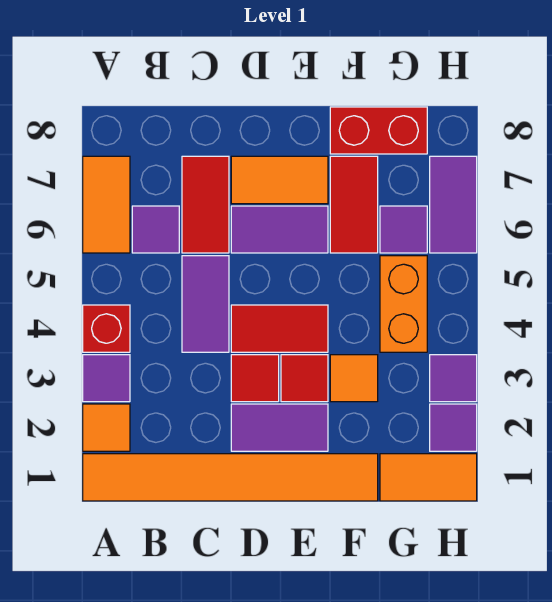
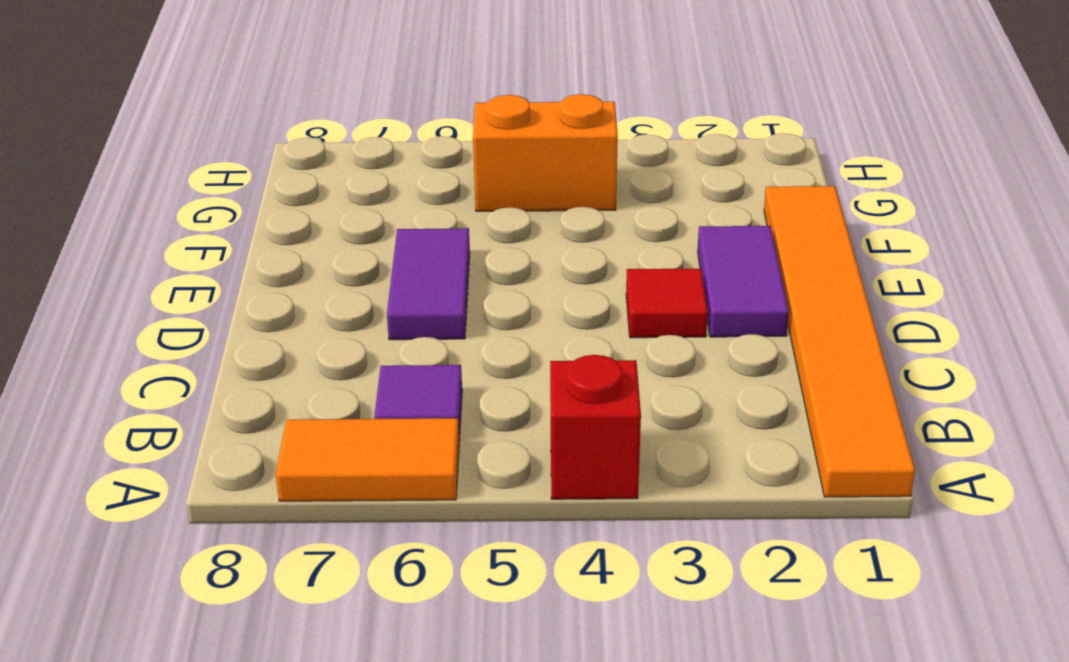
none -> orange 1x1 tile [83,404,130,451]
none -> purple 1x1 tile [83,355,130,402]
none -> purple 1x2 tile [182,256,229,352]

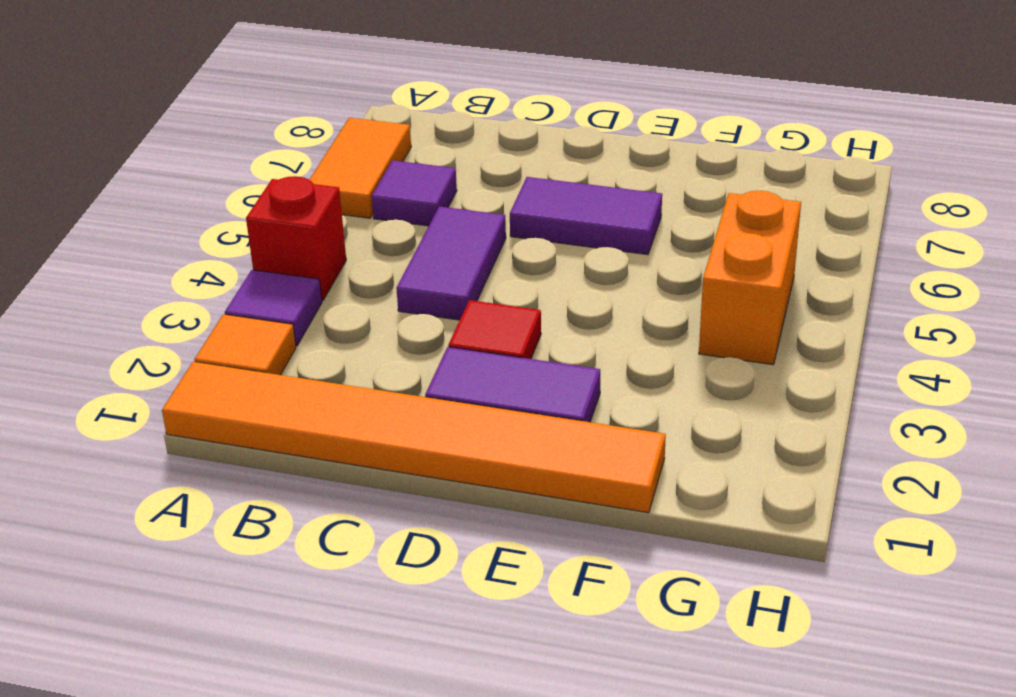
none -> red 1x2 tile [182,156,229,253]
none -> red 1x2 tile [231,305,328,352]
none -> orange 1x2 tile [231,156,328,204]

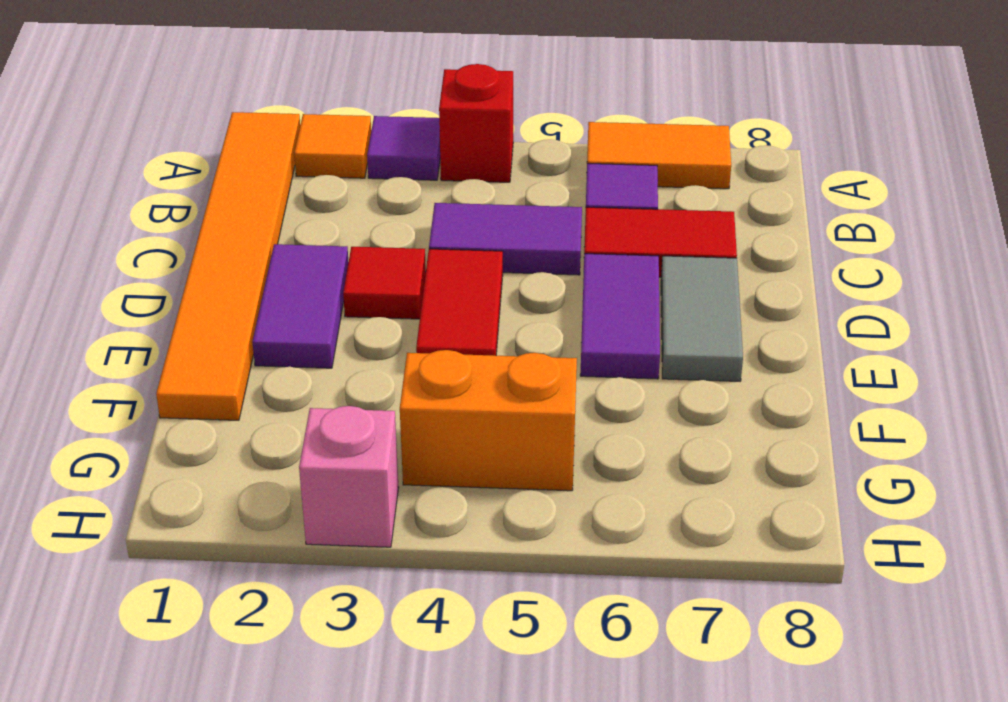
grey 1x2 tile [661,256,743,381] -> orange 1x2 tile [231,156,328,204]
pink 1x1 brick [299,406,399,547] -> purple 1x1 tile [430,355,477,402]
none -> red 1x1 tile [281,355,328,402]
none -> orange 1x1 tile [330,355,378,402]
none -> red 1x2 tile [330,156,378,253]

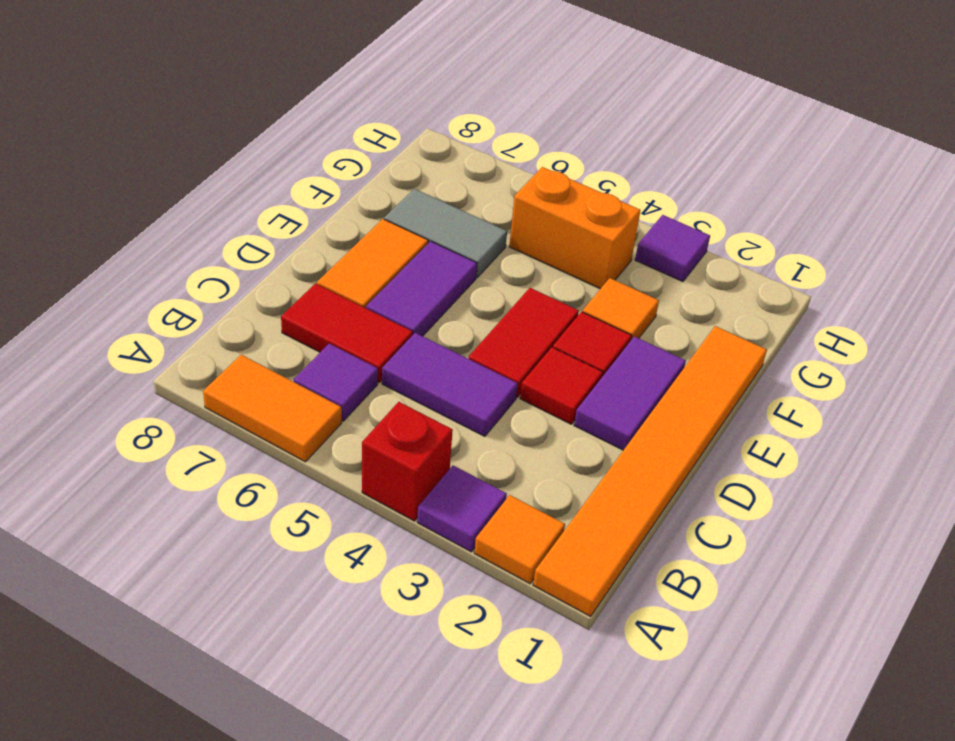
grey 1x2 tile [384,189,507,277] -> red 1x2 tile [330,156,378,253]
none -> red 1x2 brick [330,107,427,154]
none -> orange 1x2 tile [380,454,477,501]
none -> purple 1x1 tile [380,206,427,253]

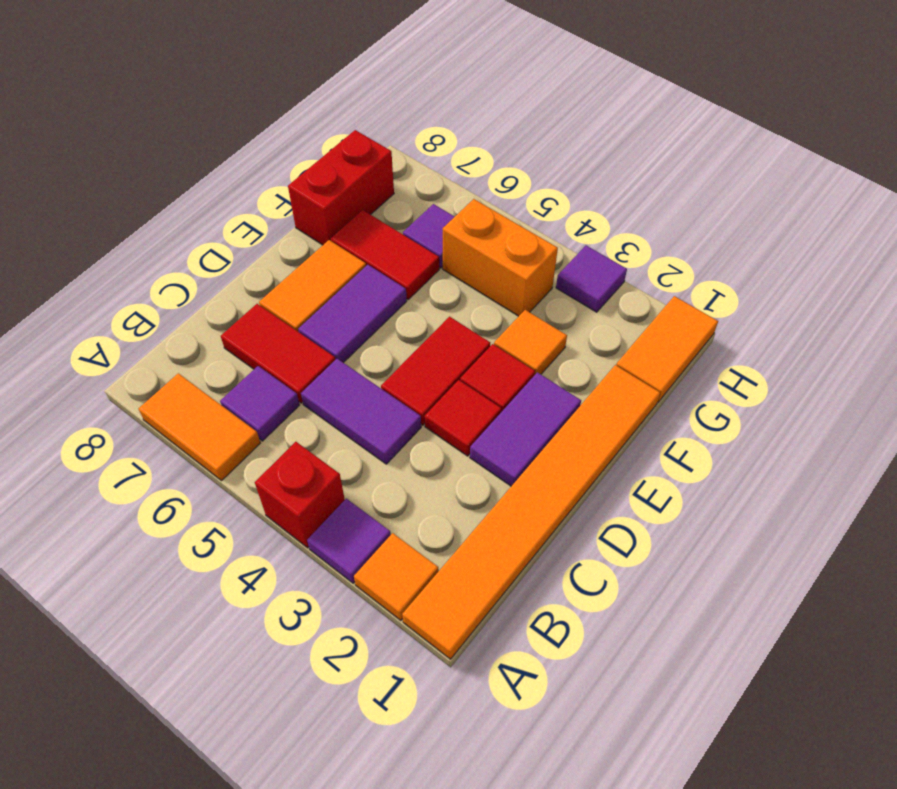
none -> purple 1x1 tile [430,404,477,451]
none -> purple 1x2 tile [430,156,477,253]

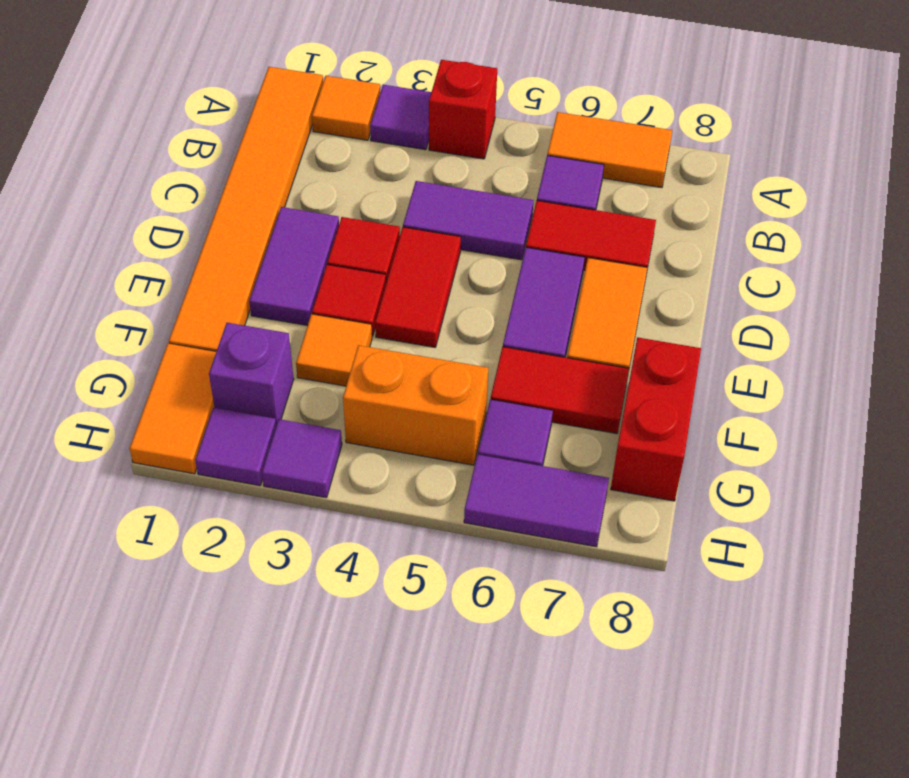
purple 1x1 brick [209,323,294,425] -> none

